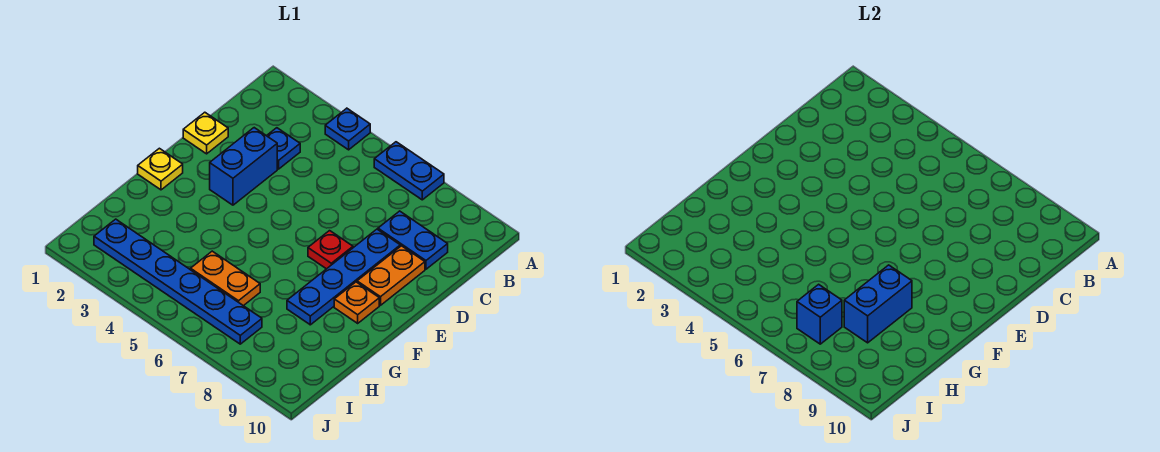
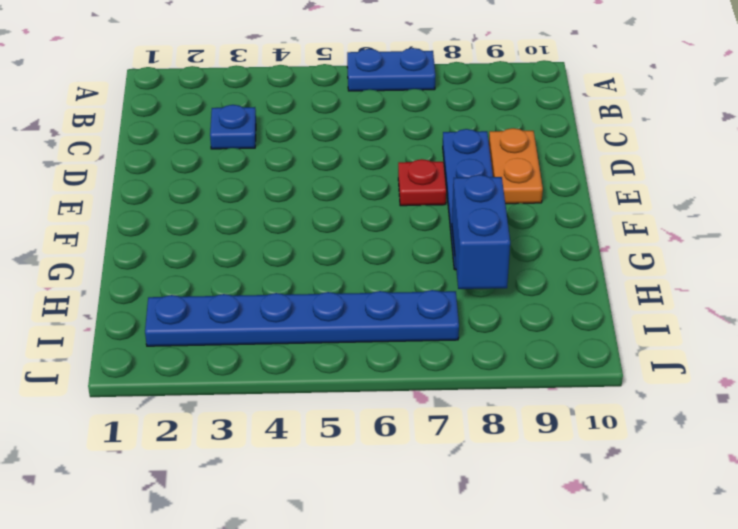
none -> blue 1x1 plate [325,108,370,150]
none -> blue 1x2 plate [378,211,448,269]
none -> yellow 1x1 plate [183,112,228,154]

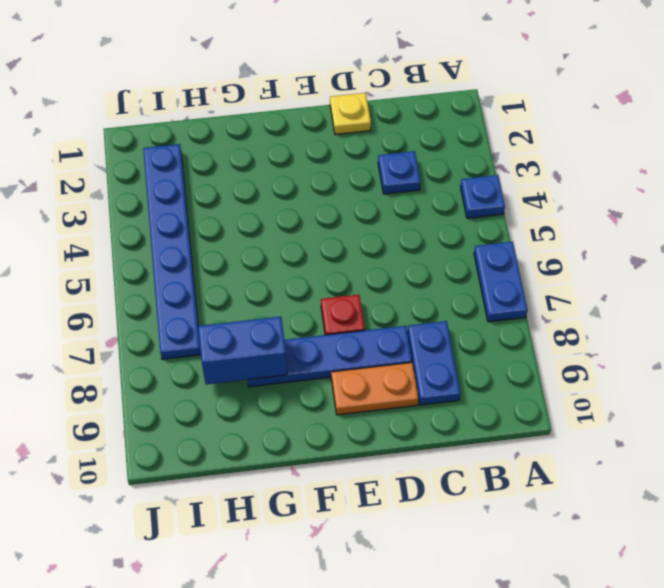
none -> blue 1x2 brick [210,128,277,205]
none -> yellow 1x1 plate [138,148,183,190]
none -> orange 1x1 plate [334,282,379,323]

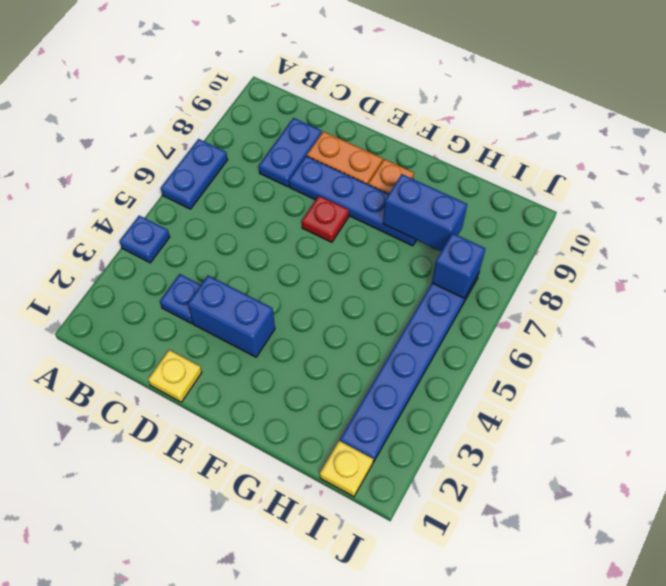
yellow 1x1 plate [320,441,373,497] -> yellow 1x1 plate moved to [138,148,183,190]
none -> orange 1x2 plate [191,251,260,306]

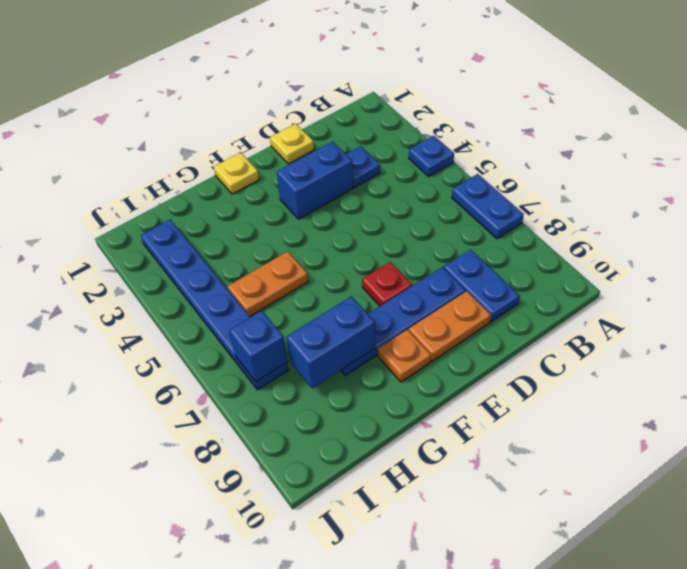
orange 1x2 plate [228,251,308,316] -> orange 1x2 plate turned to [191,251,260,306]

